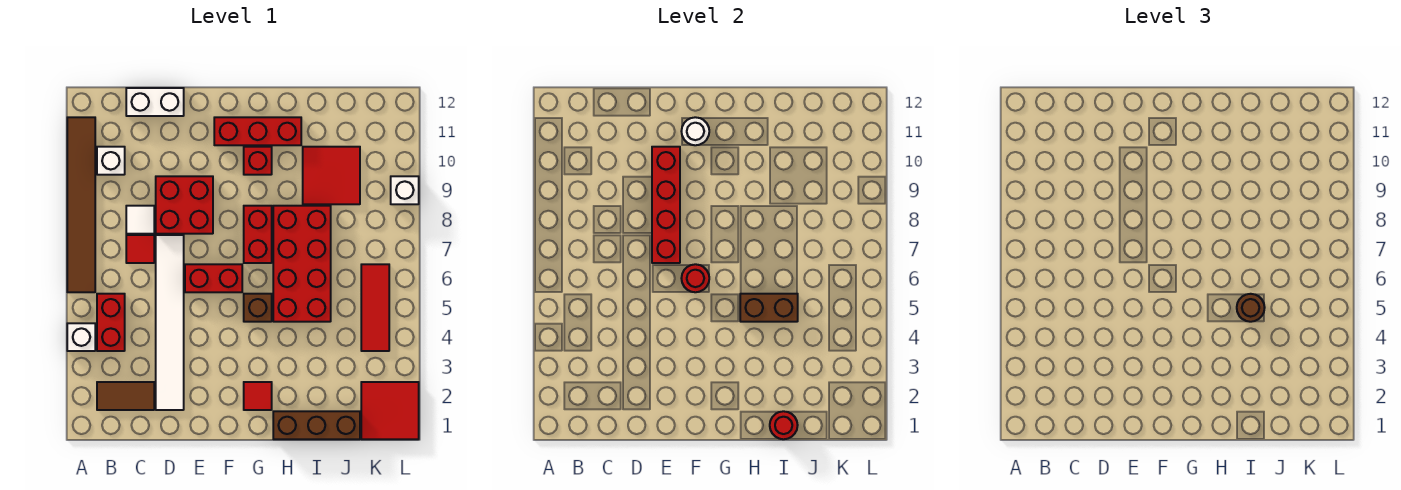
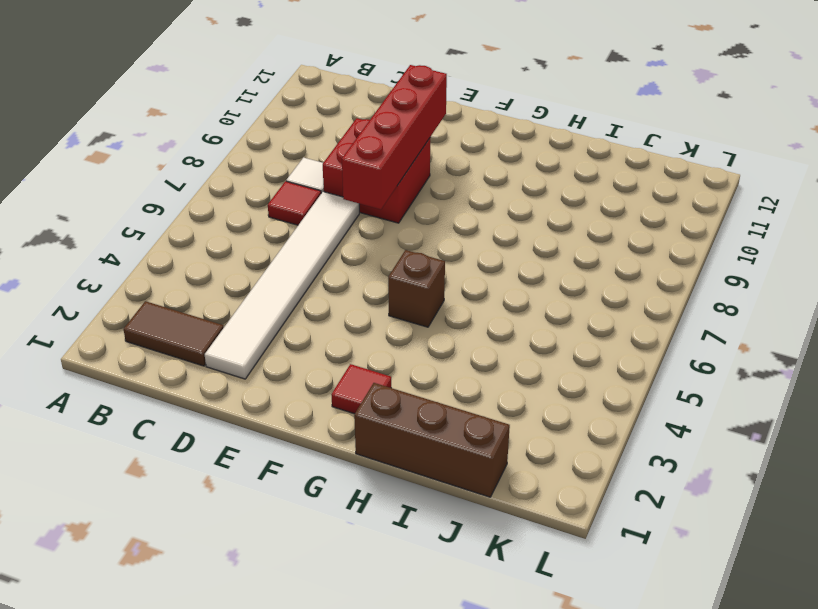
none -> white 1x1 brick [67,323,95,351]
none -> brown 1x6 tile [67,117,95,292]
none -> red 1x2 brick [97,294,125,351]

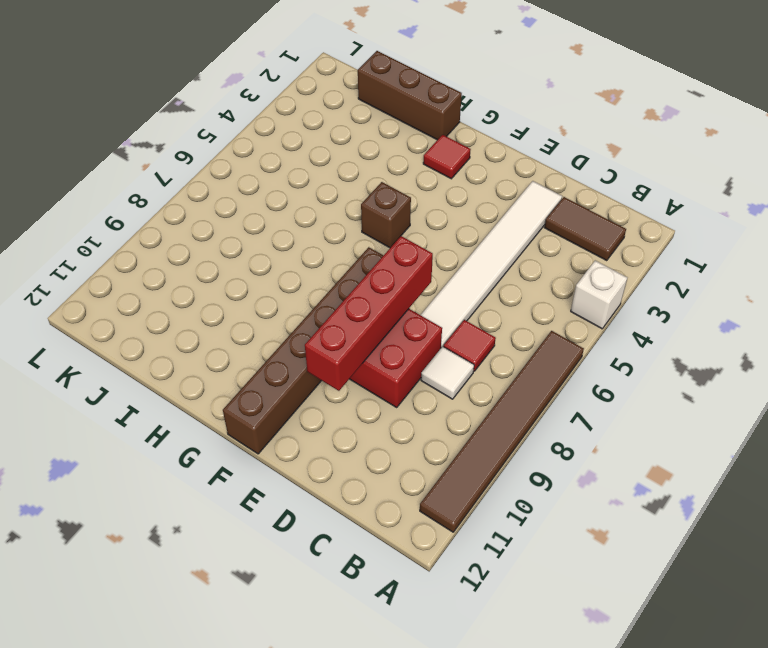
brown 1x6 brick [223,247,384,454] -> red 1x3 brick [214,117,301,145]
none -> red 1x2 brick [97,294,125,351]
none -> white 1x1 brick [97,147,125,175]
none -> white 1x2 brick [126,88,184,116]

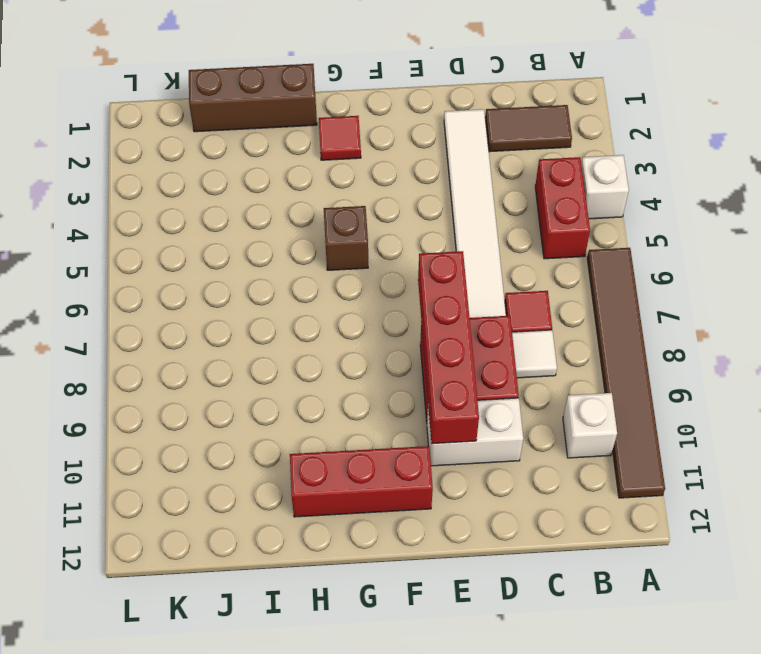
white 1x2 brick [427,398,523,466] -> white 1x2 brick moved to [126,88,184,116]
none -> red 1x2 brick [185,264,242,292]
none -> red 1x2 brick [244,206,272,263]
none -> red 1x1 brick [244,147,272,175]

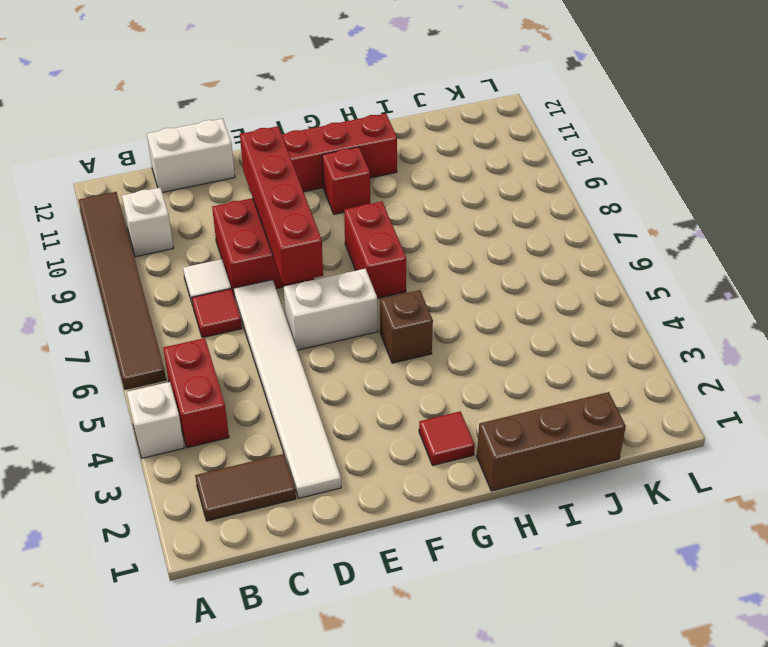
white 1x2 brick [284,269,378,350] -> red 1x2 brick [185,264,242,292]
none -> red 2x4 brick [273,206,331,322]
none -> red 2x2 tile [303,147,360,204]
none -> red 2x2 tile [361,382,419,439]

